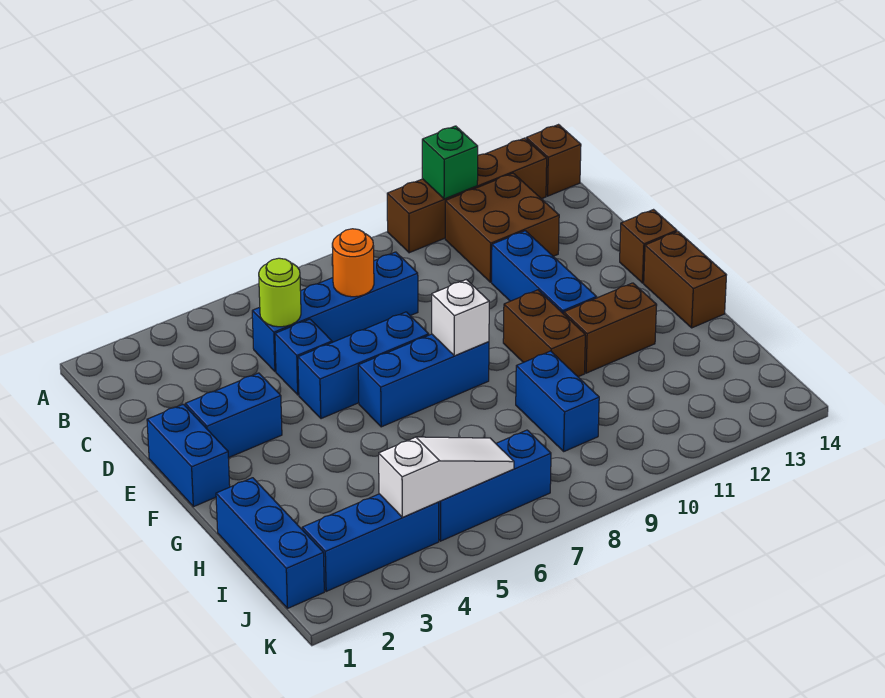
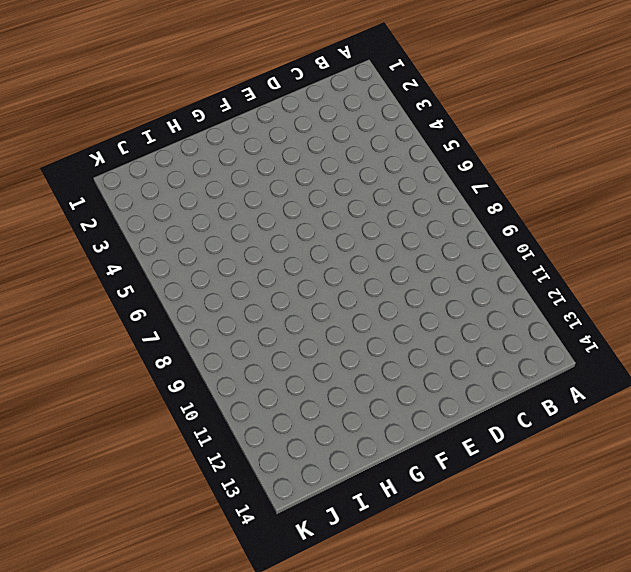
none -> brown 1x4 brick [387,138,547,253]
none -> brown 1x1 brick [526,125,581,196]
none -> brown 2x2 brick [445,173,559,282]

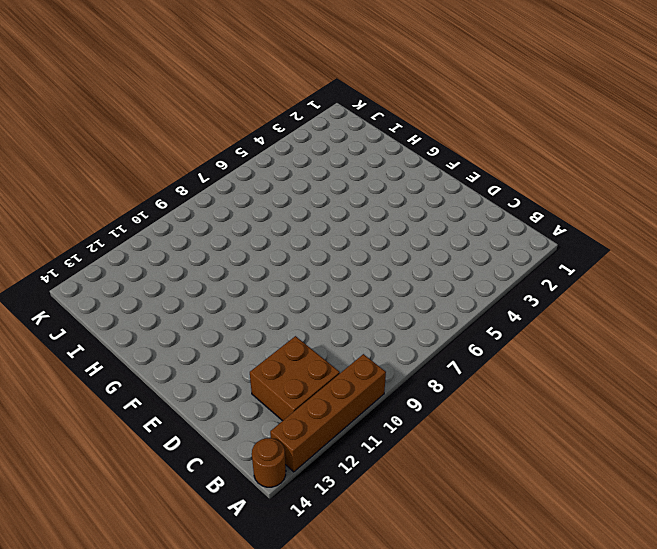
brown 1x1 round brick [252,438,286,487] -> brown 1x1 brick [526,125,581,196]
none -> blue 1x4 brick [252,252,418,372]
none -> blue 1x1 brick [275,319,332,395]
none -> blue 1x3 brick [492,231,596,314]

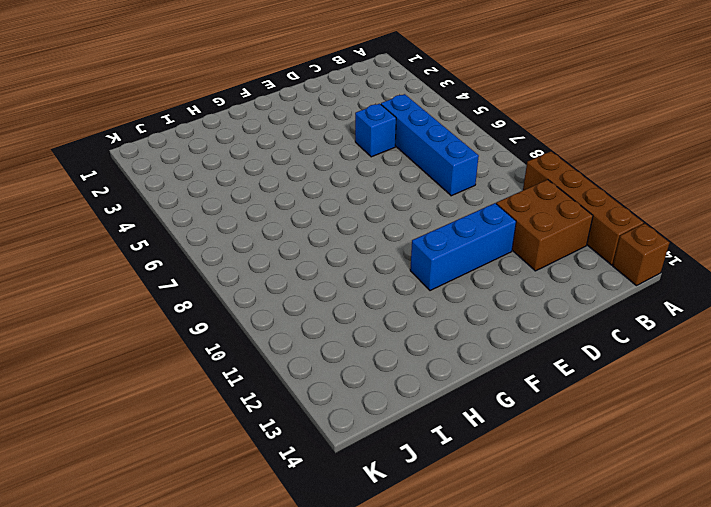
none -> blue 1x2 brick [147,404,230,507]
none -> blue 1x2 brick [185,373,282,458]
none -> blue 1x3 brick [298,312,429,419]

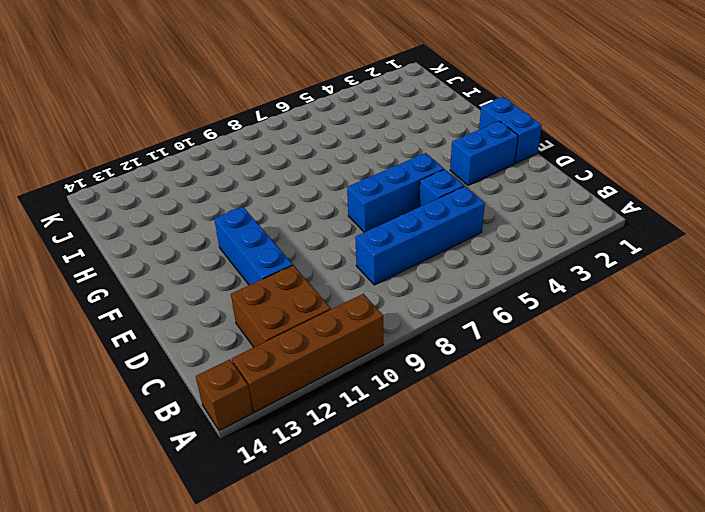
none -> brown 1x1 brick [620,210,677,283]
none -> blue 1x3 brick [358,334,489,427]
none -> brown 1x2 brick [503,290,585,377]

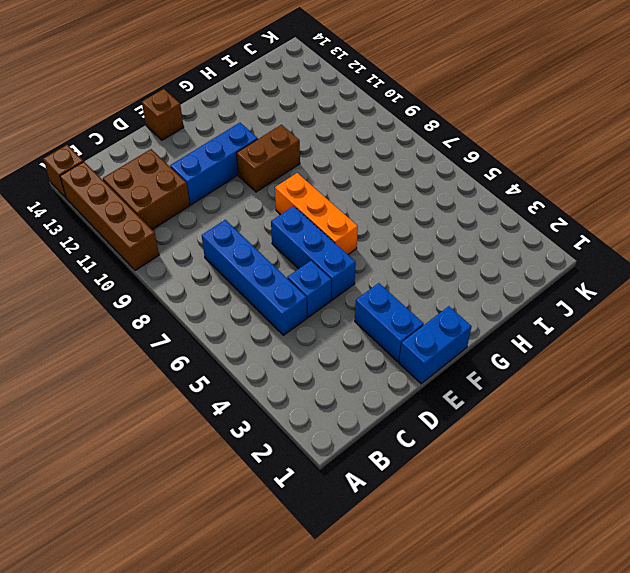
orange 1x3 brick [275,173,358,255] -> blue 1x3 brick [358,334,489,427]
none -> brown 1x2 brick [644,232,726,328]
none -> brown 1x2 brick [564,283,657,373]
none -> blue 1x3 brick [216,478,324,608]

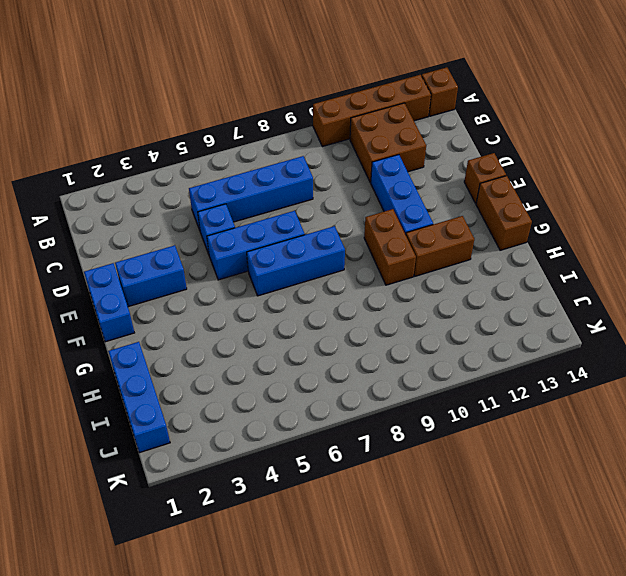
none -> blue 1x2 brick [516,351,599,451]
none -> blue 1x3 brick [302,494,439,591]
none -> blue 1x3 brick [439,430,551,541]

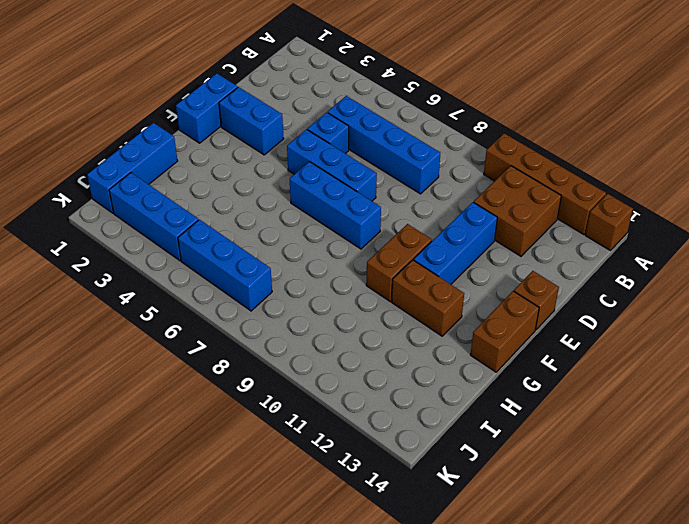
none -> blue 1x2 brick [516,351,599,451]
none -> green 1x1 brick [422,126,478,199]
none -> lime 1x1 round brick [259,258,301,327]

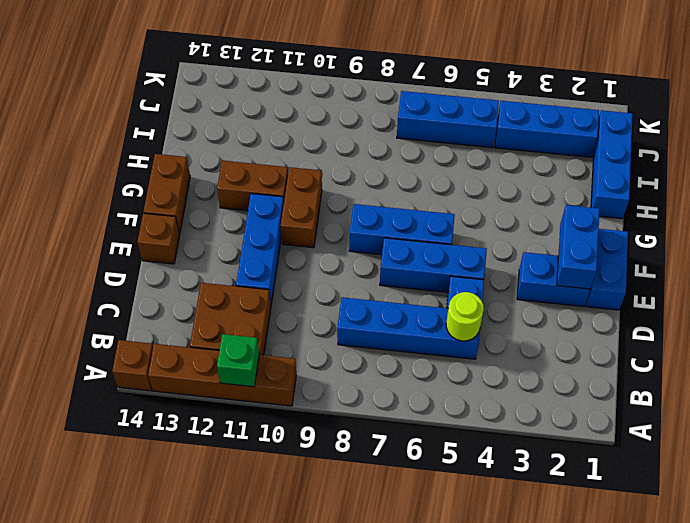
blue 1x2 brick [557,205,600,289] -> blue 1x2 brick moved to [516,351,599,451]
none -> orange 1x1 round brick [332,229,374,297]
none -> white 1x1 brick [432,280,489,356]
none -> white 1x3 slope [379,437,514,517]

